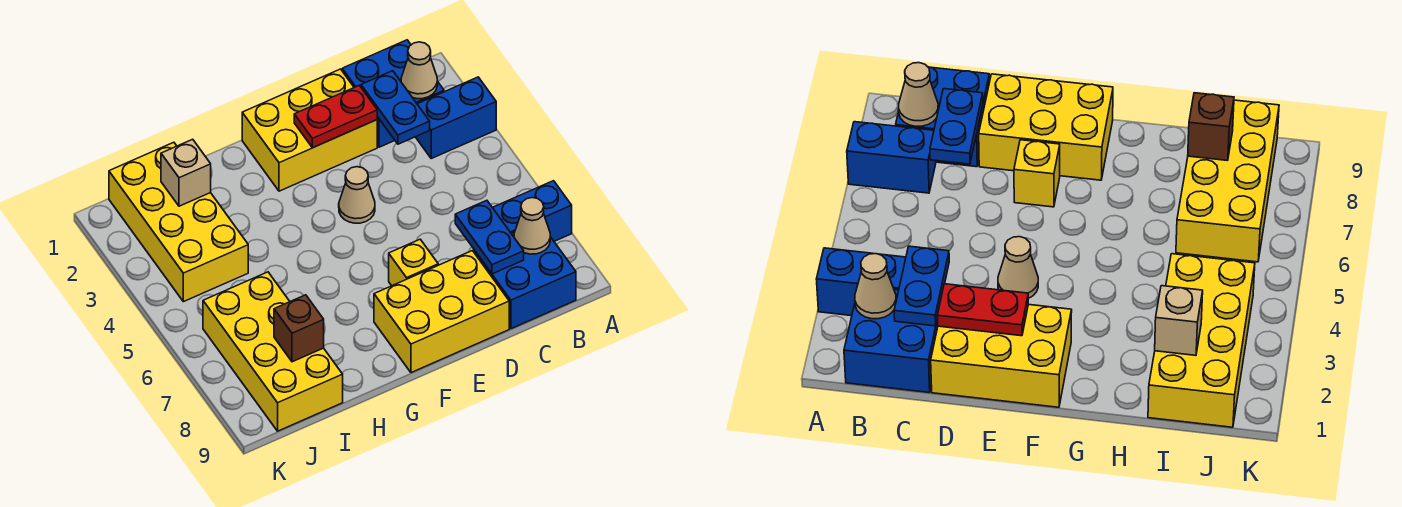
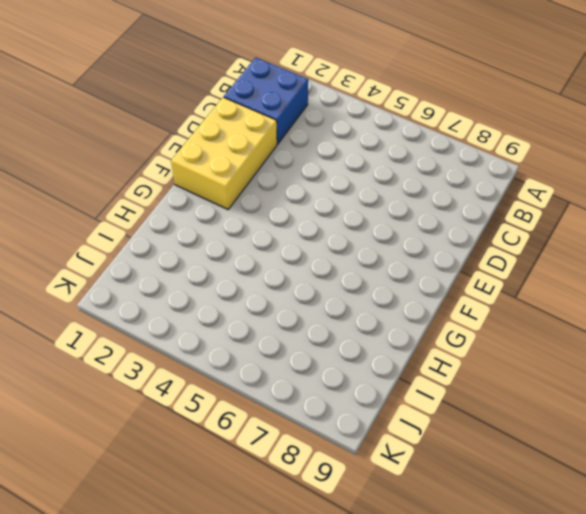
none -> blue 1x2 brick [416,77,496,158]
none -> blue 1x2 brick [492,181,572,241]
none -> blue 2x2 brick [474,232,576,329]

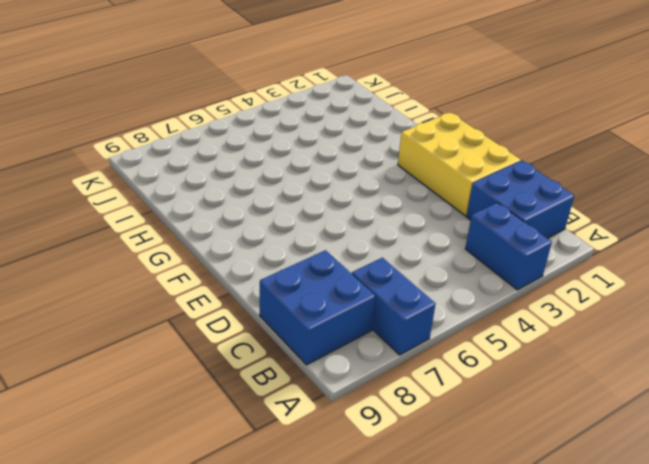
none -> yellow 2x3 brick [374,251,509,373]
none -> tan 1x1 cone [339,167,375,223]
none -> yellow 1x1 brick [389,239,438,286]

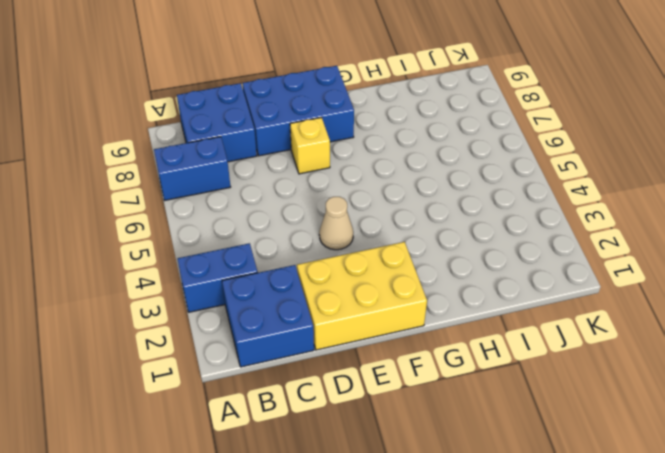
blue 2x3 brick [243,66,354,156] -> yellow 2x3 brick [374,251,509,373]
none -> yellow 2x4 brick [109,142,248,302]
none -> yellow 2x4 brick [203,272,343,431]
none -> tan 1x1 cone [401,42,437,99]

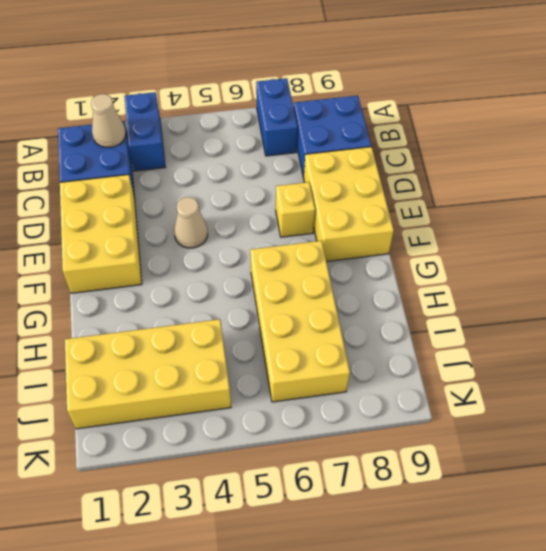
yellow 2x4 brick [250,241,350,402] -> yellow 2x4 brick turned to [203,272,343,431]
none -> tan 1x1 cone [514,198,550,254]
none -> blue 1x2 plate [361,71,430,144]
none -> blue 1x2 plate [455,200,524,274]

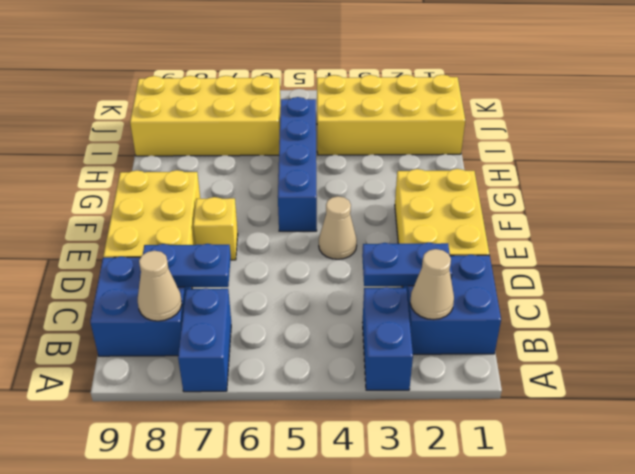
blue 1x4 brick [278,97,317,231] -> none
none -> red 1x2 plate [294,85,377,148]
none -> tan 1x1 brick [161,139,211,206]
none -> brown 1x1 brick [274,295,324,362]

